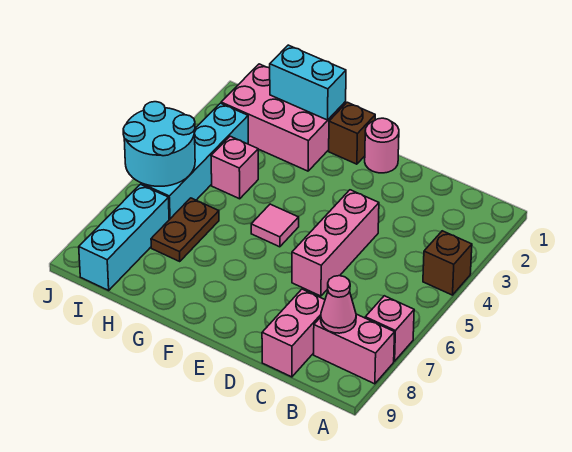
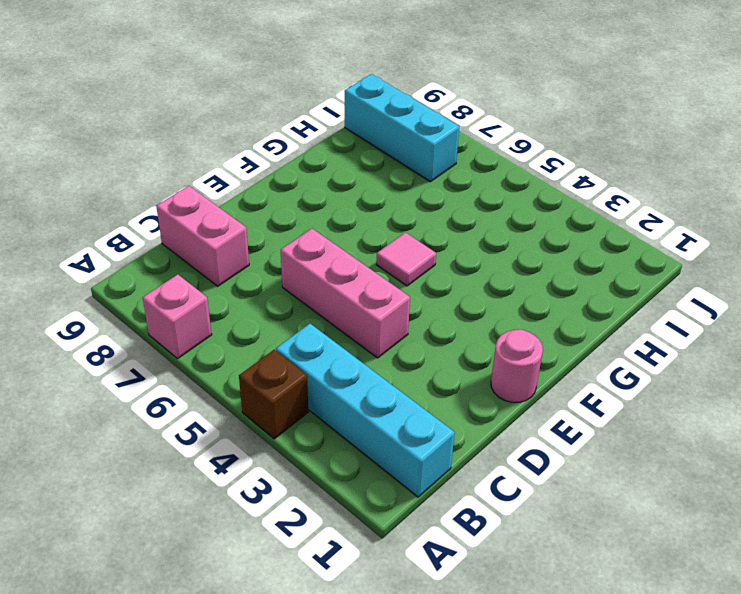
cyan 1x4 brick [276,324,455,497] -> cyan 1x4 brick moved to [141,103,248,220]
none -> pink 1x2 brick [314,314,395,384]
none -> brown 1x1 brick [329,102,375,164]
none -> pink 2x3 brick [221,64,346,171]

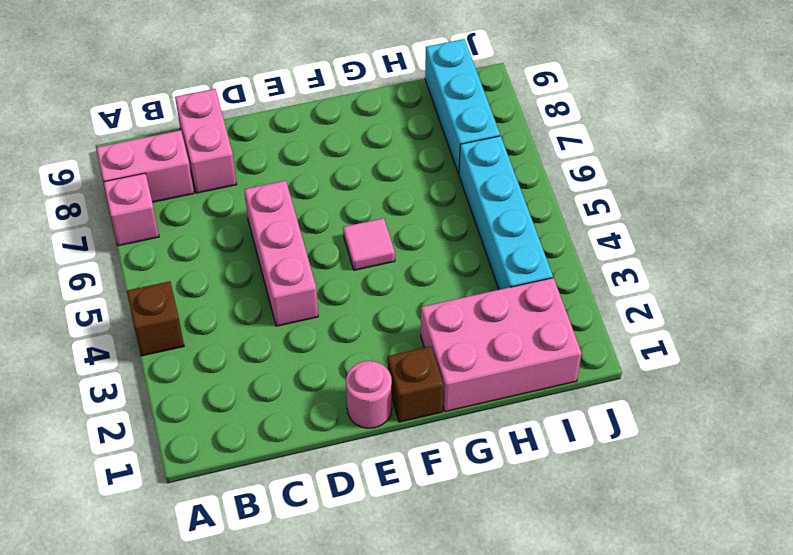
none -> pink 1x1 brick [211,136,258,199]
none -> brown 1x2 plate [151,198,219,261]
none -> pink 1x1 cone [321,276,356,333]

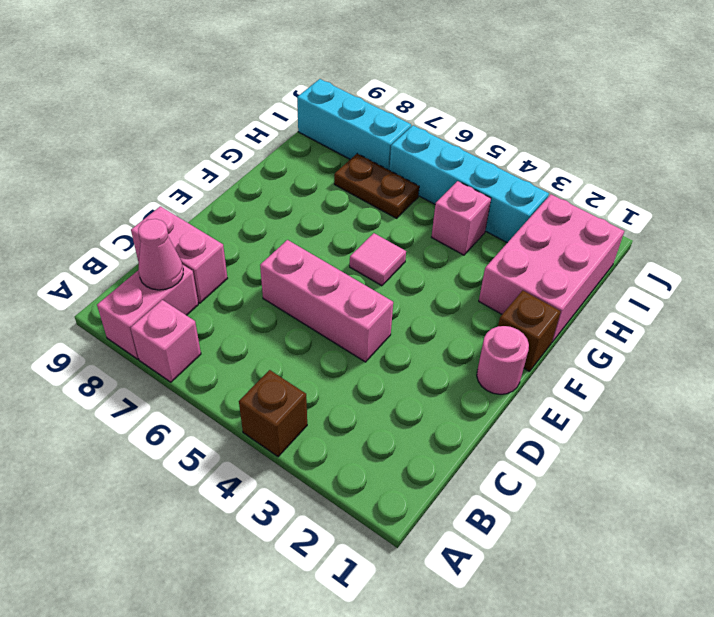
none -> cyan 1x2 brick [270,45,346,120]
none -> cyan 2x2 round brick [123,102,195,186]

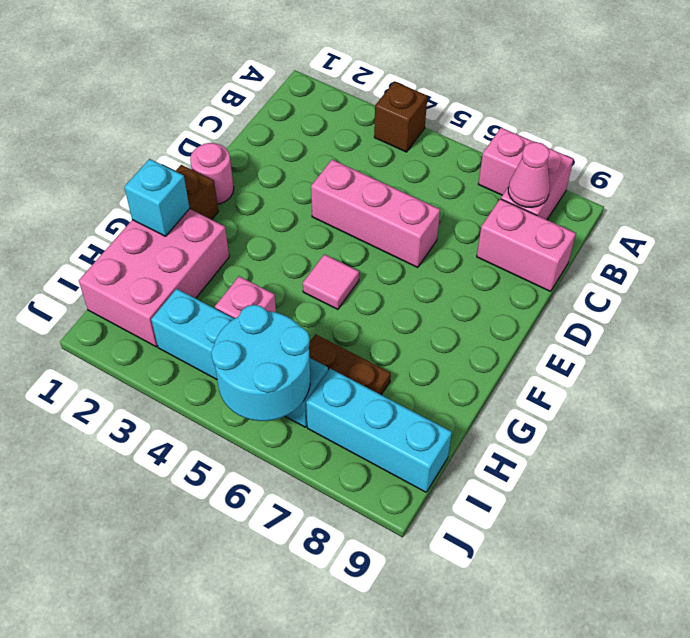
cyan 1x1 brick [124,159,190,236] -> cyan 1x2 brick [270,45,346,120]

